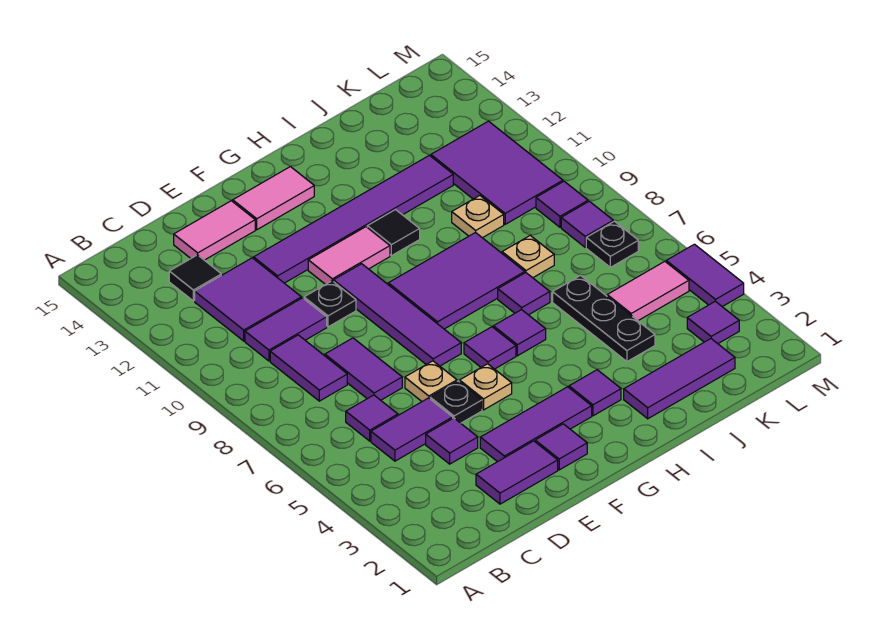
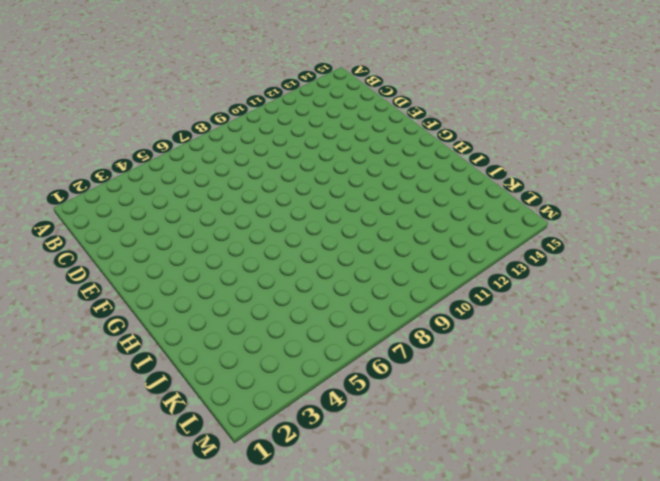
none -> purple 1x2 tile [371,398,453,461]
none -> purple 1x1 tile [346,395,398,441]
none -> purple 1x2 tile [270,335,347,401]
none -> purple 1x2 tile [245,298,327,361]

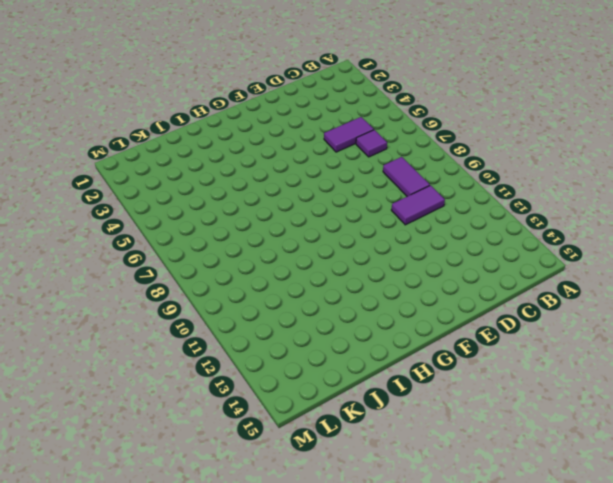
none -> purple 2x2 tile [195,258,301,341]
none -> black 1x1 tile [169,255,221,301]
none -> purple 1x2 tile [476,441,558,504]
none -> purple 1x1 tile [426,418,478,464]

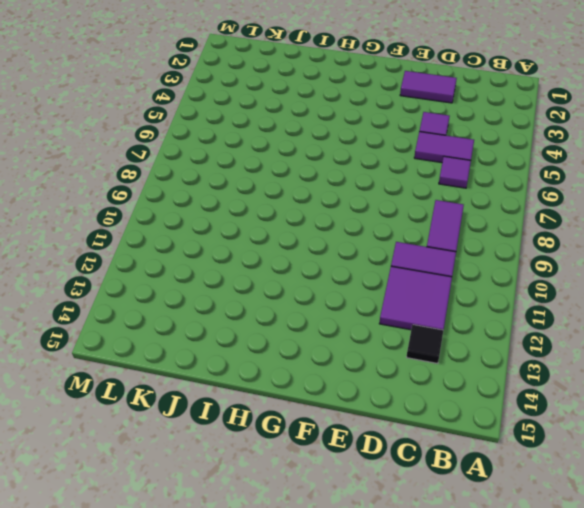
none -> purple 1x2 tile [325,338,402,400]
none -> pink 1x2 tile [174,201,255,260]
none -> purple 1x3 tile [480,387,592,462]
none -> black 1x1 plate [430,381,482,423]

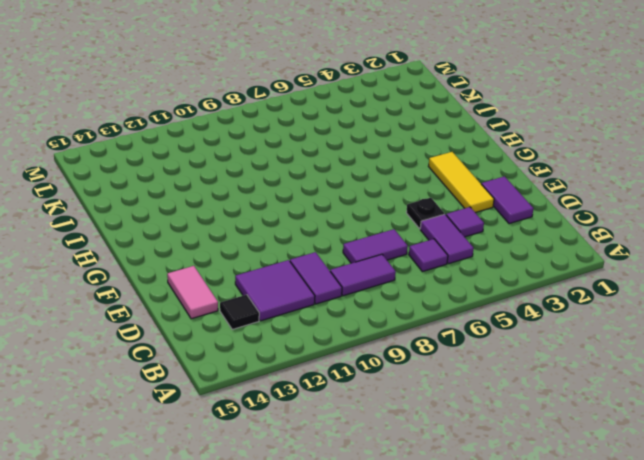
yellow 1x3 tile [428,152,494,213] -> purple 1x3 tile [480,387,592,462]
none -> tan 1x1 plate [405,361,457,401]
none -> black 1x1 plate [304,281,356,327]
none -> purple 1x6 tile [254,155,453,283]
none -> purple 1x1 tile [535,424,587,470]

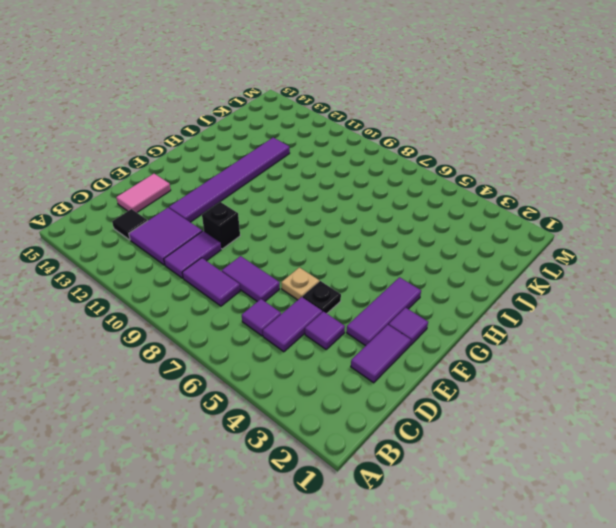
black 1x1 brick [202,202,240,249] -> black 1x1 plate [304,281,356,327]
none -> tan 1x1 plate [460,364,512,410]
none -> purple 1x4 tile [334,264,461,366]
none -> pink 1x2 tile [308,227,390,285]
none -> pink 1x2 tile [233,167,314,230]

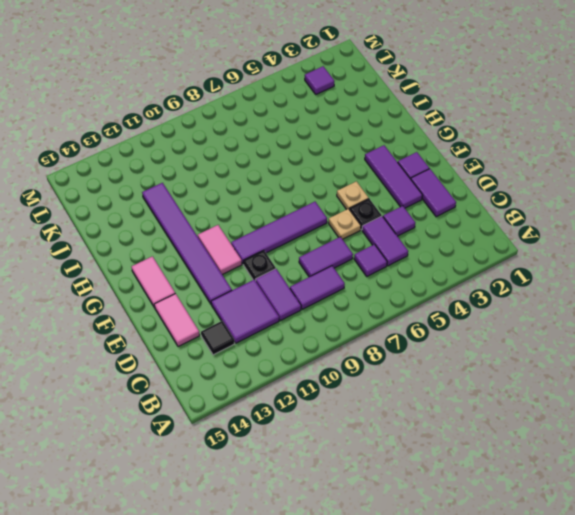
none -> purple 1x1 tile [464,327,516,369]
none -> purple 2x3 tile [388,232,525,329]
none -> purple 1x1 tile [569,370,621,416]
none -> purple 1x1 tile [493,310,546,356]

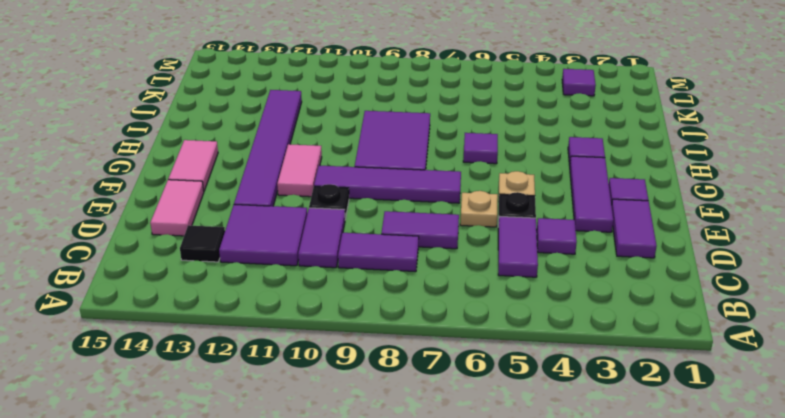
none -> purple 1x1 tile [346,395,398,441]
none -> purple 1x1 tile [464,327,516,369]
none -> black 1x1 tile [367,210,420,256]
none -> purple 1x3 tile [624,339,735,419]

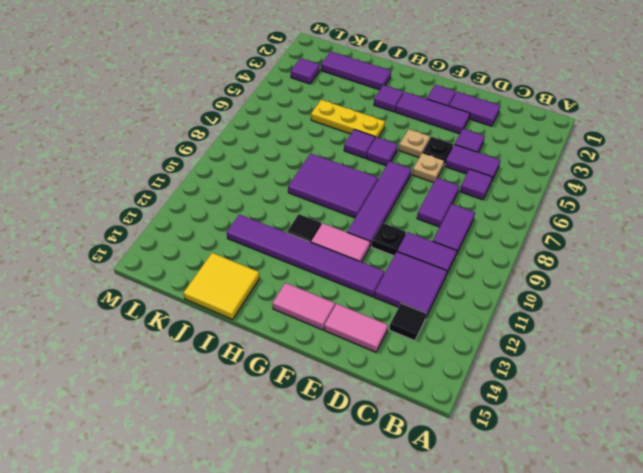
yellow 1x3 plate [311,100,385,138] -> black 1x3 plate [553,276,655,361]
yellow 2x2 tile [183,253,260,319] -> none
none -> purple 1x1 tile [498,273,550,315]
none -> tan 1x1 plate [502,236,554,278]
none -> tan 1x1 plate [452,196,504,238]
none -> pink 1x2 tile [607,261,689,321]

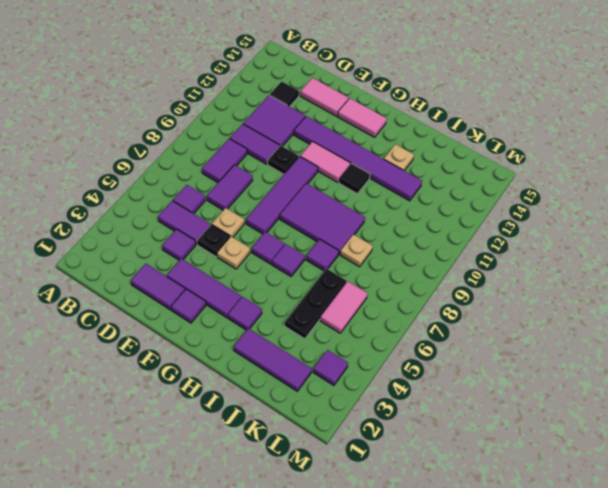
tan 1x1 plate [384,144,414,171] -> tan 1x1 plate moved to [452,196,504,238]
pink 1x2 tile [320,281,368,333] -> pink 1x2 tile turned to [607,261,689,321]
none -> purple 2x3 tile [431,121,563,224]
none -> black 1x1 plate [586,221,638,267]
none -> purple 1x1 tile [561,201,613,247]
none -> purple 1x1 tile [536,181,588,227]

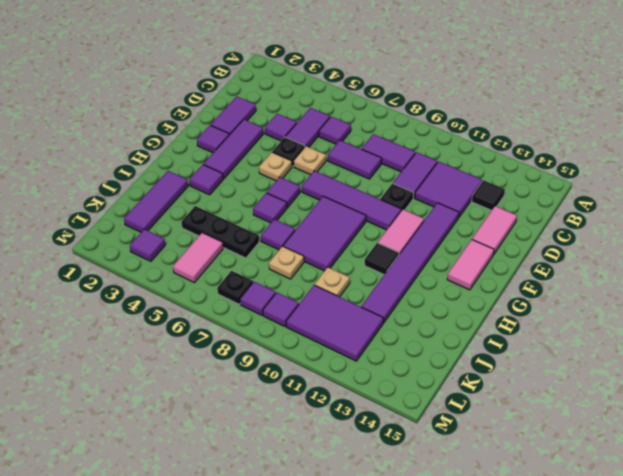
none -> purple 1x2 tile [666,244,744,307]

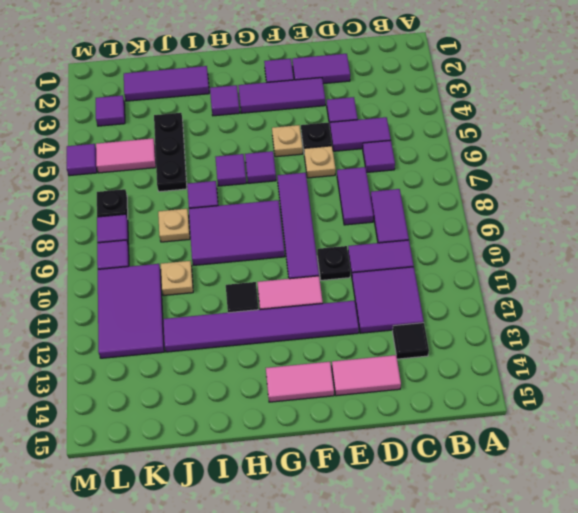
purple 1x1 tile [67,144,97,176] -> purple 1x2 tile [666,244,744,307]

